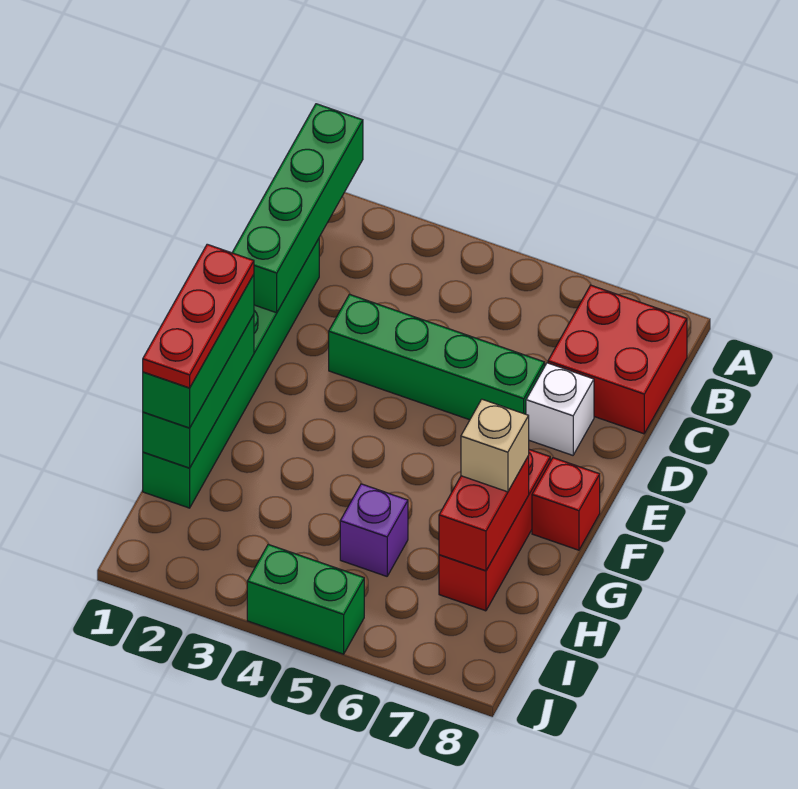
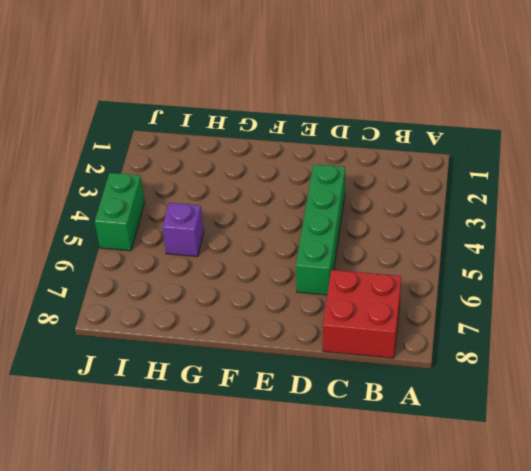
none -> green 1x6 brick [143,239,319,508]
none -> white 1x1 brick [526,363,594,455]
none -> red 1x3 brick [439,449,550,611]

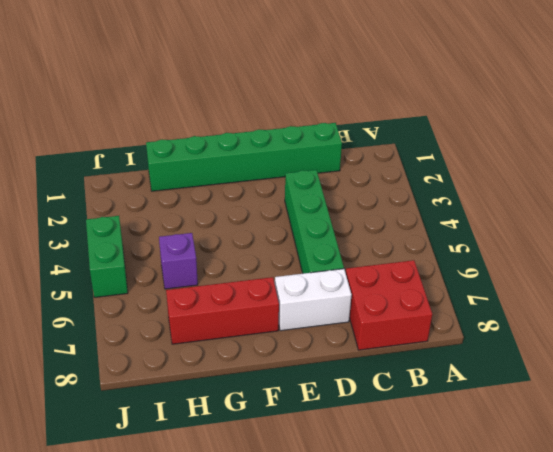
white 1x2 brick [275,269,352,331] -> white 1x1 brick [526,363,594,455]
none -> red 1x1 brick [532,458,600,550]
none -> green 1x4 brick [232,104,363,313]
none -> green 1x3 brick [143,315,254,468]

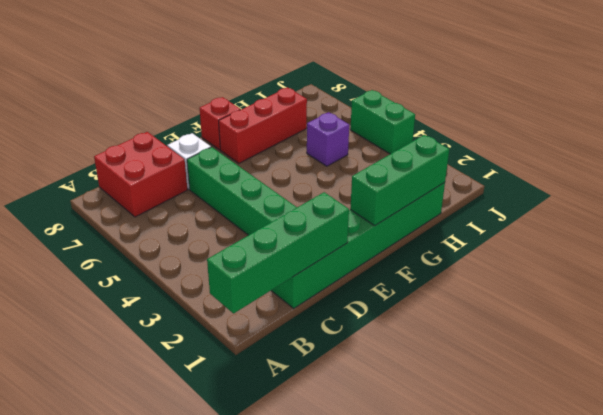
none -> red 1x2 brick [439,456,529,571]
none -> green 1x3 brick [143,274,254,428]
none -> tan 1x1 brick [461,399,529,492]

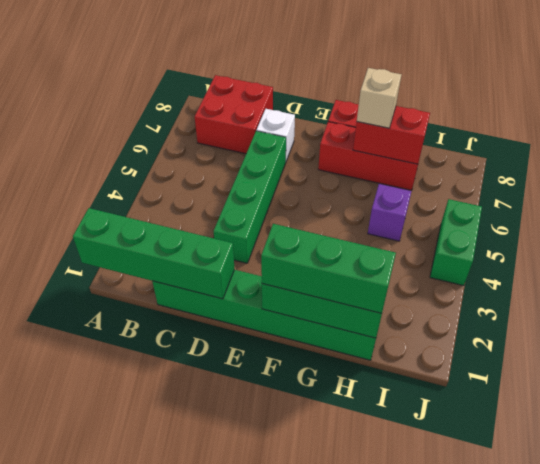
none -> red 1x3 plate [143,244,254,388]

